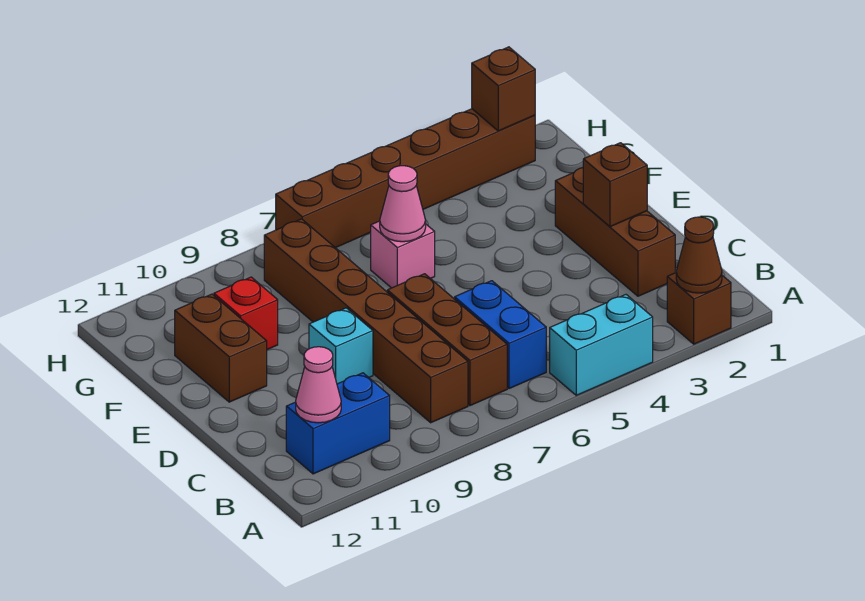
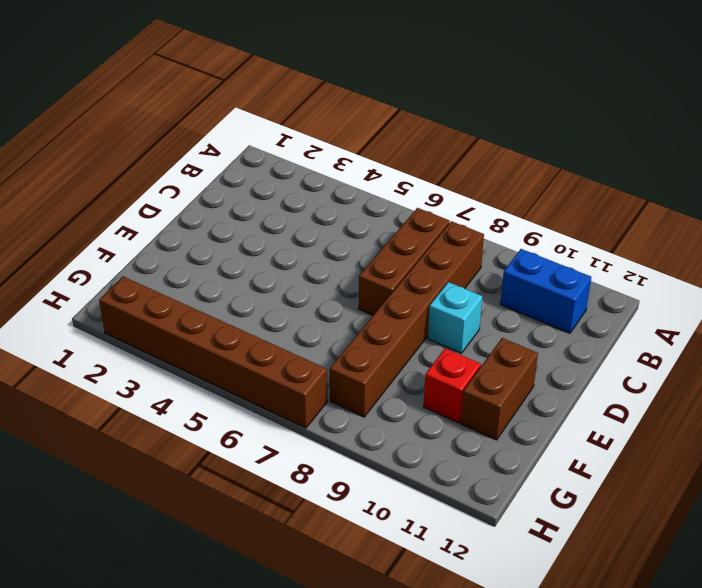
none -> brown 1x1 brick [667,273,731,344]
none -> cyan 1x2 brick [550,295,653,395]
none -> blue 1x2 brick [455,281,546,389]

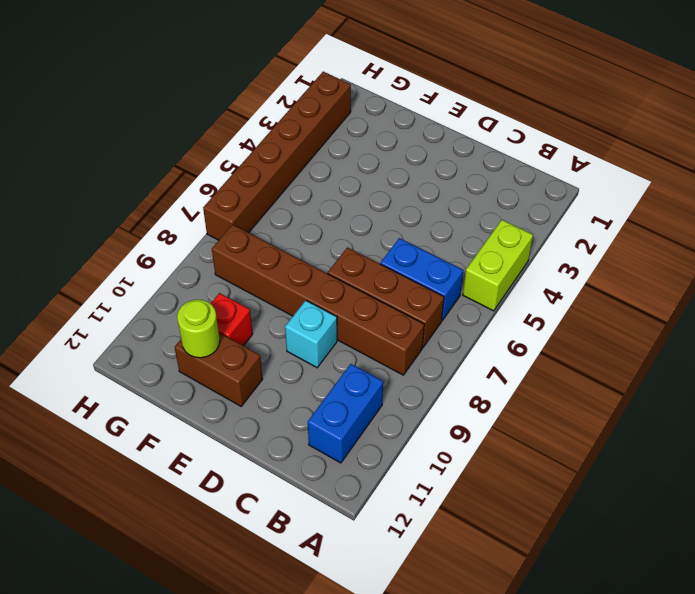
lime 1x2 brick [463,220,533,311] -> cyan 1x2 brick [550,295,653,395]
lime 1x1 round brick [177,299,220,358] -> none
none -> brown 1x1 brick [667,273,731,344]
none -> brown 1x3 brick [555,168,675,296]
none -> pink 1x1 brick [371,221,435,288]

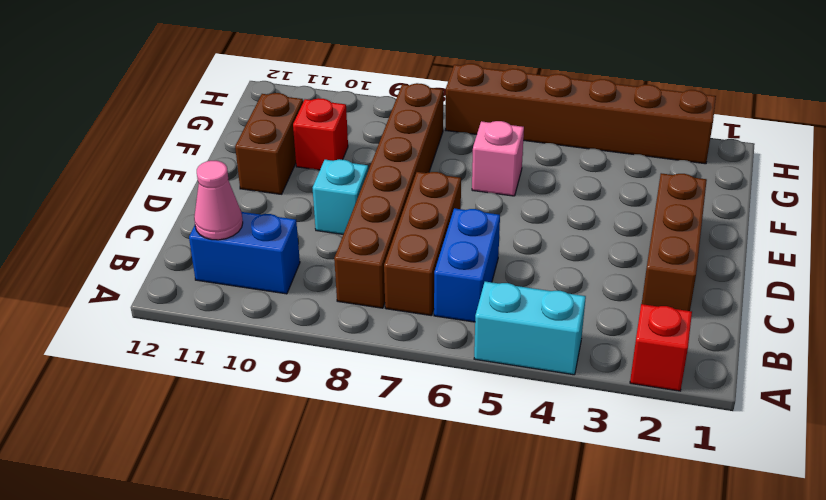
red 1x1 brick [630,304,692,391] -> brown 1x1 brick [667,273,731,344]
none -> brown 1x1 cone [676,217,722,293]
none -> brown 1x1 brick [583,143,647,227]
none -> pink 1x1 cone [380,166,426,242]

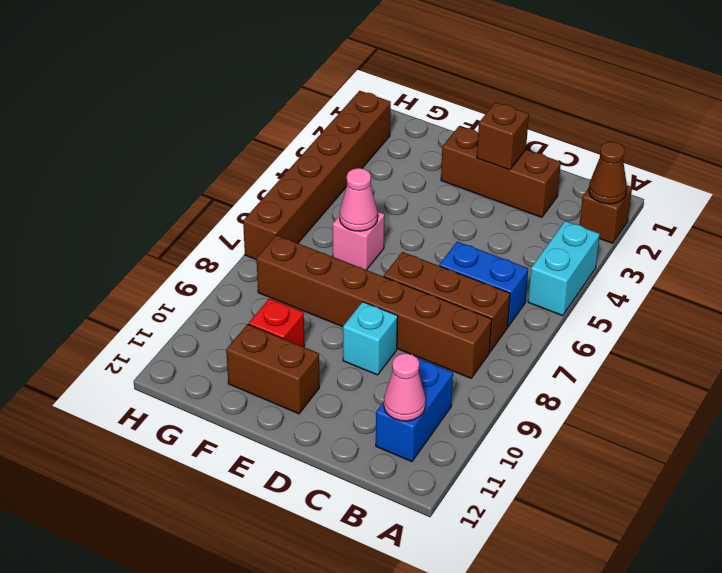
none -> brown 1x1 brick [472,47,535,131]

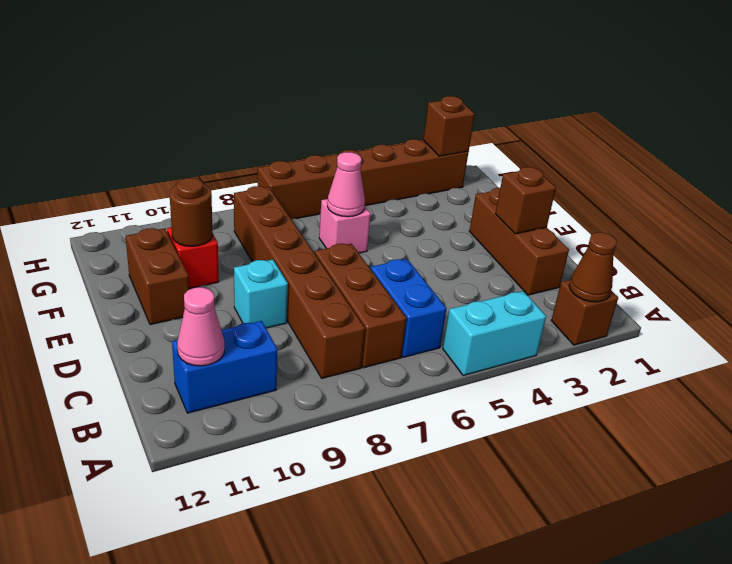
brown 1x1 round brick [169,178,213,246] -> none

